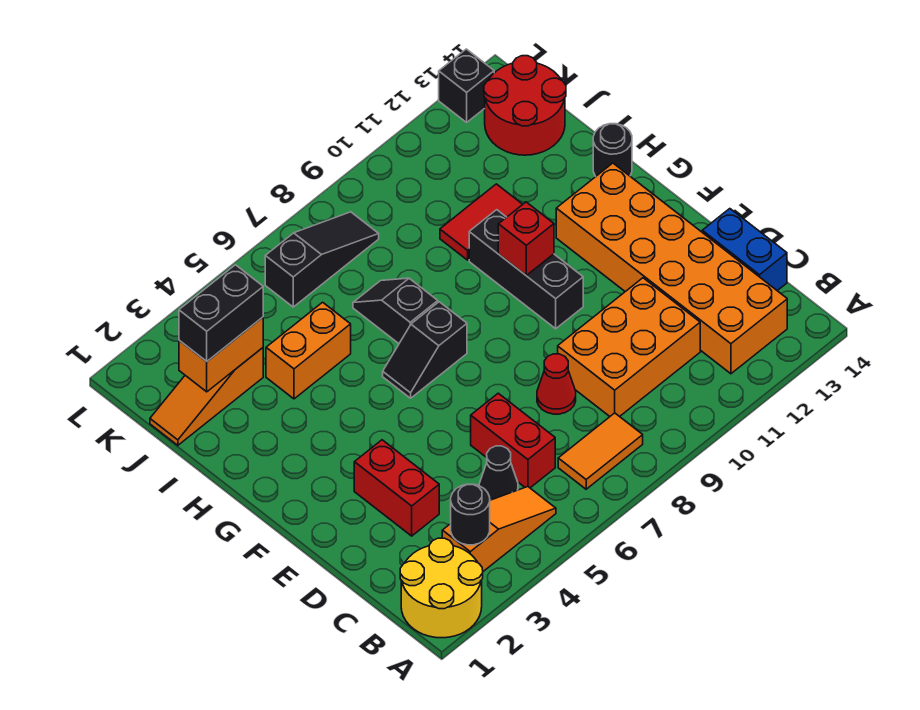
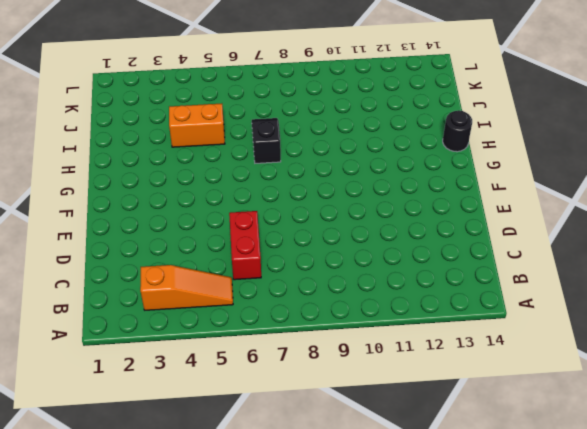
none -> yellow 2x2 round brick [400,538,483,638]
none -> orange 1x2 tile [558,413,643,489]
none -> orange 2x6 brick [556,163,787,374]

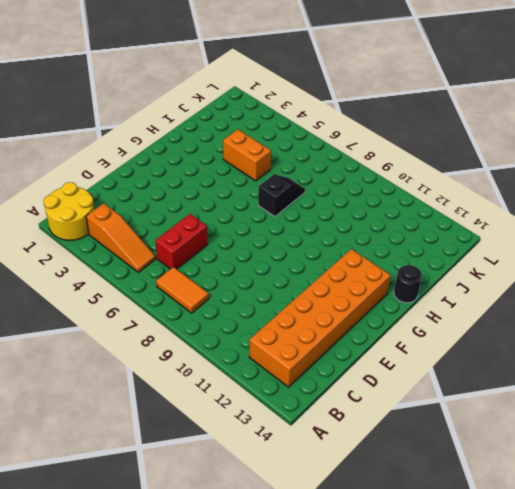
none -> black 1x1 cone [479,446,518,500]
none -> orange 2x3 brick [558,278,700,417]
none -> blue 1x2 brick [702,209,787,291]

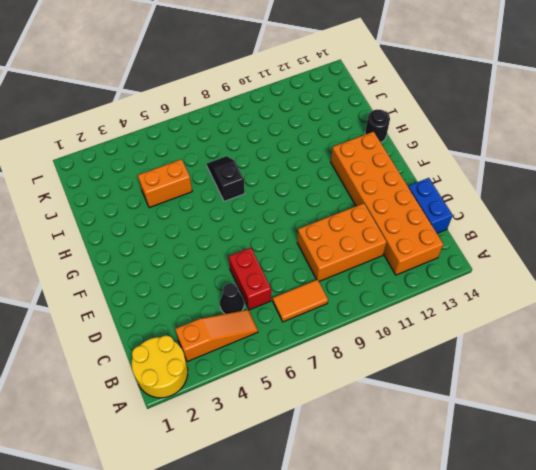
none -> red 1x2 brick [354,440,439,536]
none -> red 1x1 cone [537,354,576,414]
none -> black 1x3 brick [469,210,583,329]

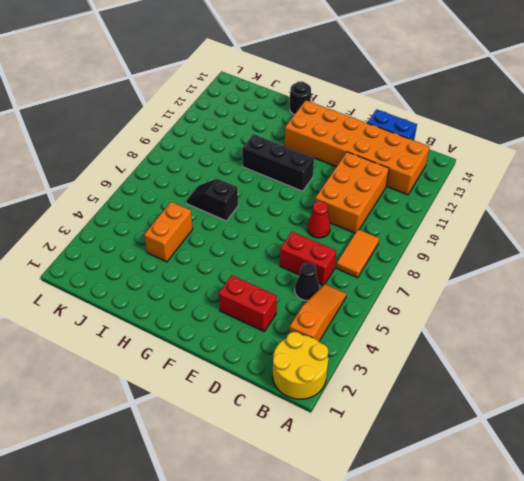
none -> black 1x2 slope [383,302,467,398]
none -> red 1x2 tile [440,184,523,260]
none -> orange 1x3 slope [150,348,263,445]

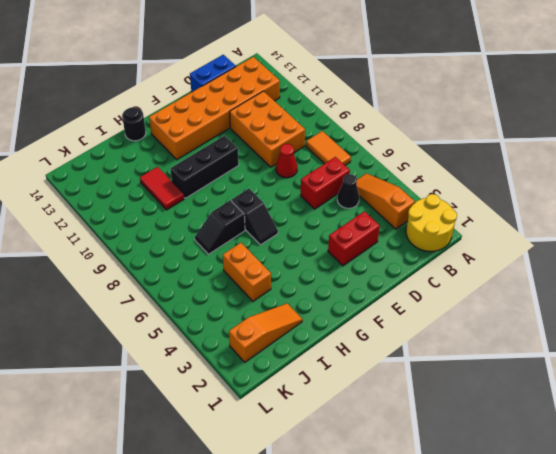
orange 1x3 slope [229,303,302,362] -> orange 1x3 slope turned to [150,348,263,445]
none -> red 2x2 round brick [484,56,566,155]
none -> black 1x3 slope [265,212,379,307]
none -> black 1x1 brick [439,49,494,122]

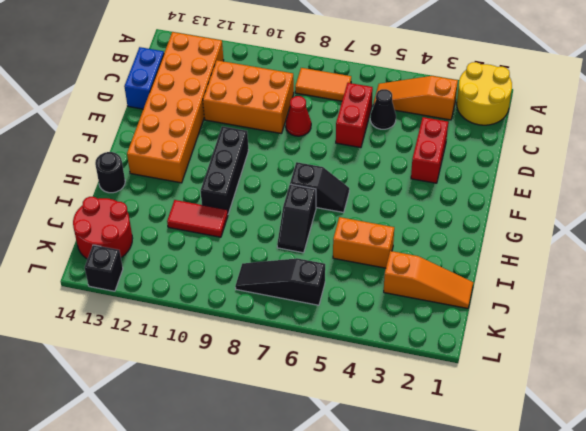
none -> black 1x1 round brick [451,484,490,545]
none -> red 1x1 brick [498,202,554,275]
none -> orange 1x2 brick [179,317,263,392]

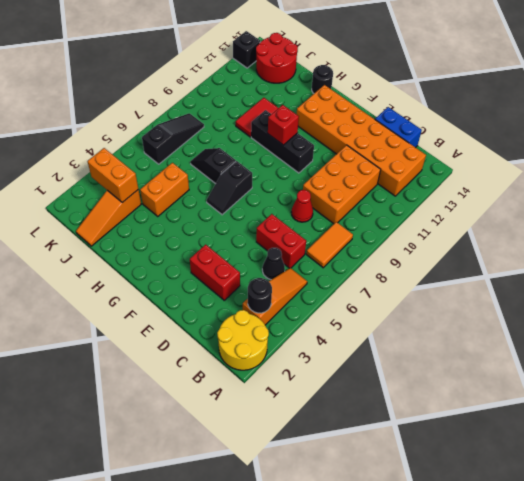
orange 1x2 brick [87,148,138,203] -> orange 1x2 brick turned to [179,317,263,392]
none -> black 1x2 brick [179,265,263,361]

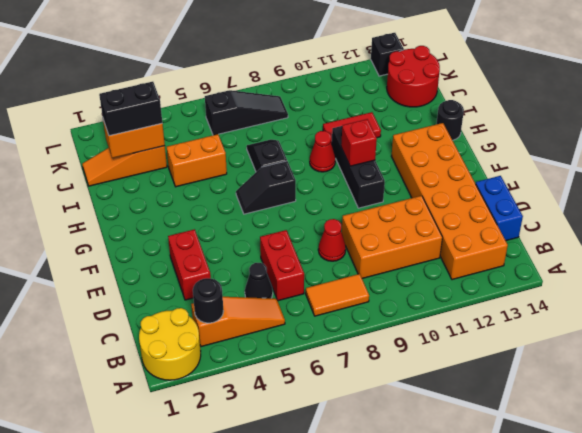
red 1x1 cone [310,131,335,172] -> none

